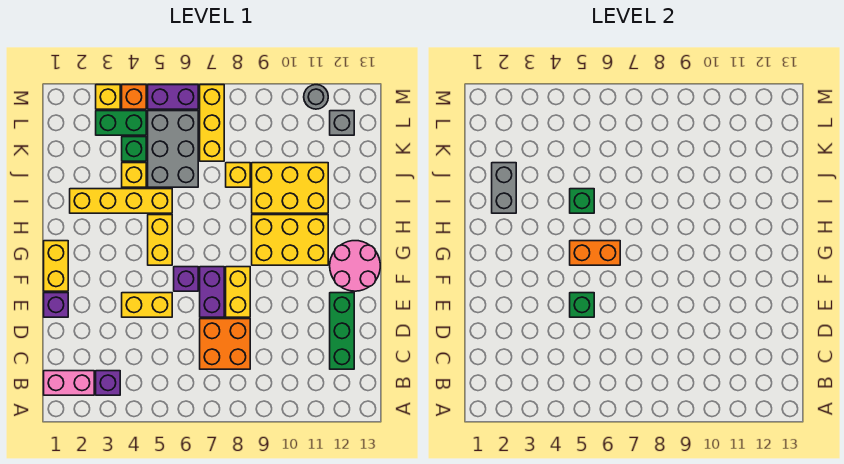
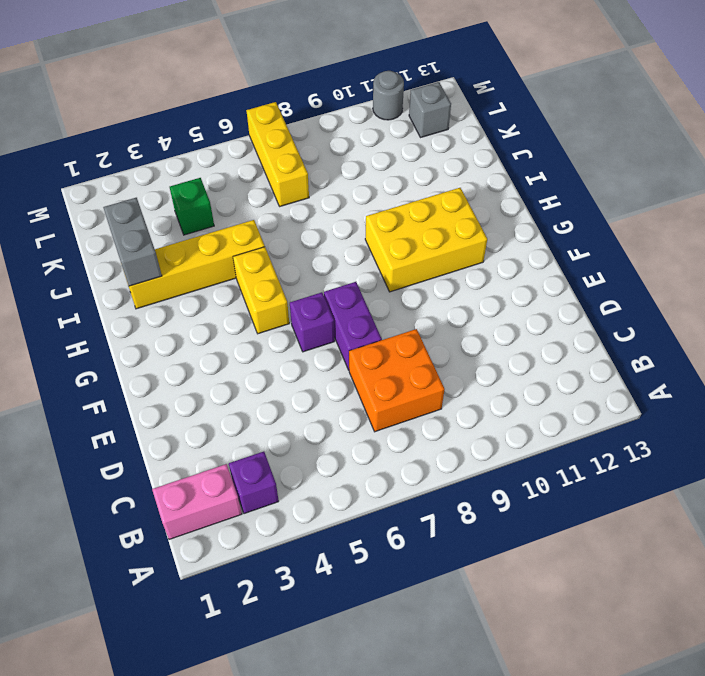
none -> green 1x3 brick [330,293,354,369]
none -> purple 1x1 brick [44,293,68,317]
none -> yellow 1x2 brick [122,293,172,317]
none -> yellow 1x2 brick [226,267,250,317]

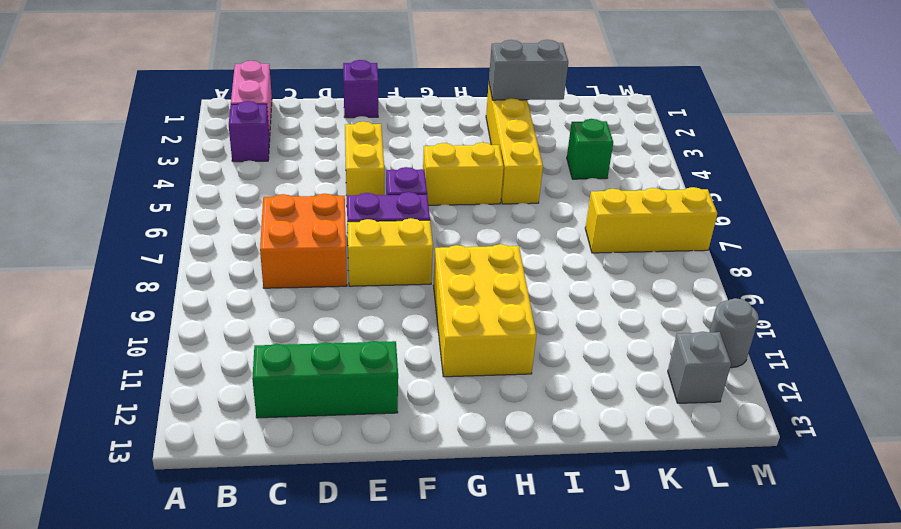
none -> yellow 1x2 brick [44,241,68,291]
none -> pink 2x2 round brick [330,241,380,291]
none -> yellow 2x3 brick [252,163,328,213]
none -> yellow 1x1 brick [122,163,146,187]

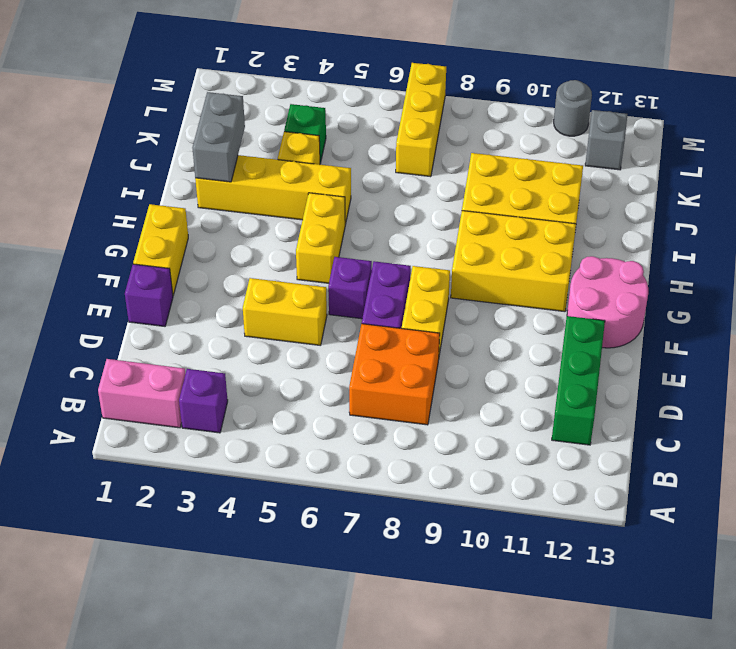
none -> grey 2x3 brick [148,111,198,187]
none -> yellow 1x1 brick [226,163,250,187]
none -> green 1x2 brick [96,111,146,135]
none -> yellow 1x1 brick [96,85,120,109]

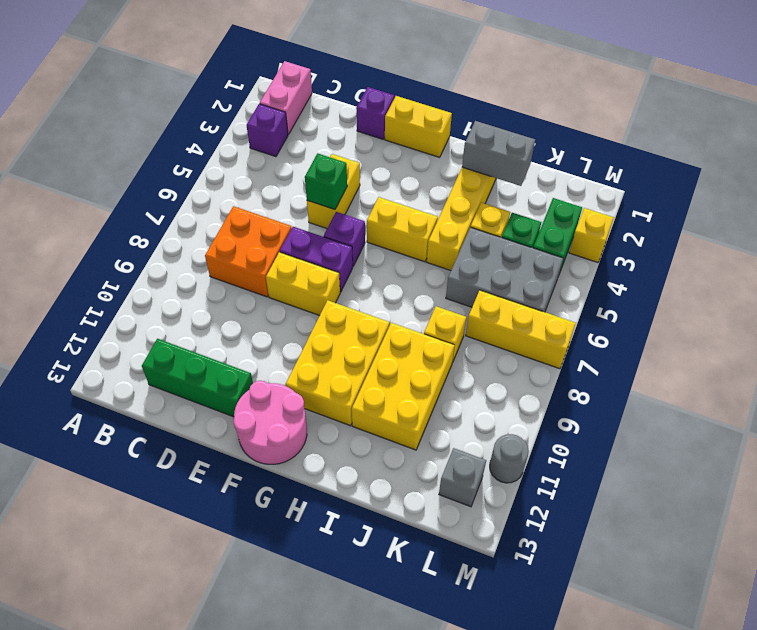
none -> orange 1x1 brick [122,85,146,109]
none -> purple 1x2 brick [148,85,198,109]
none -> orange 1x2 brick [570,241,620,265]
none -> green 1x1 brick [570,189,594,213]

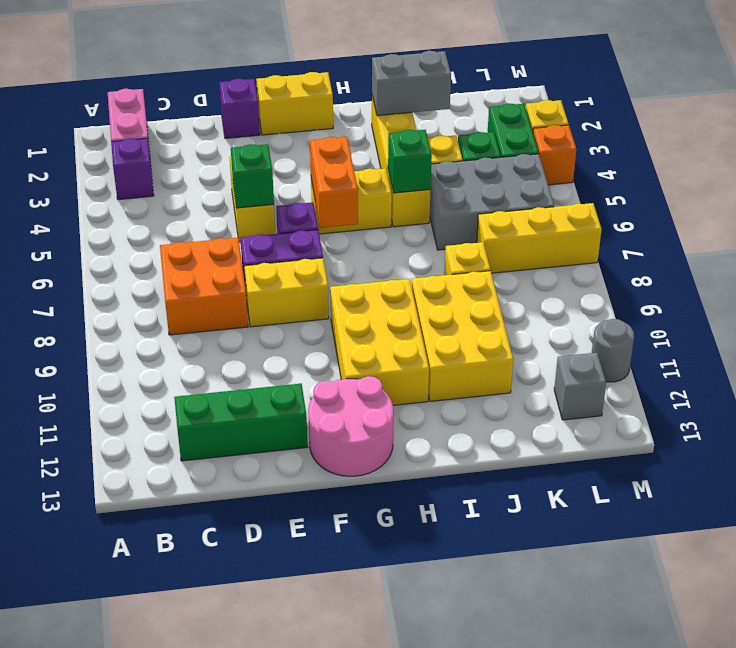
none -> purple 1x2 brick [148,85,198,109]

